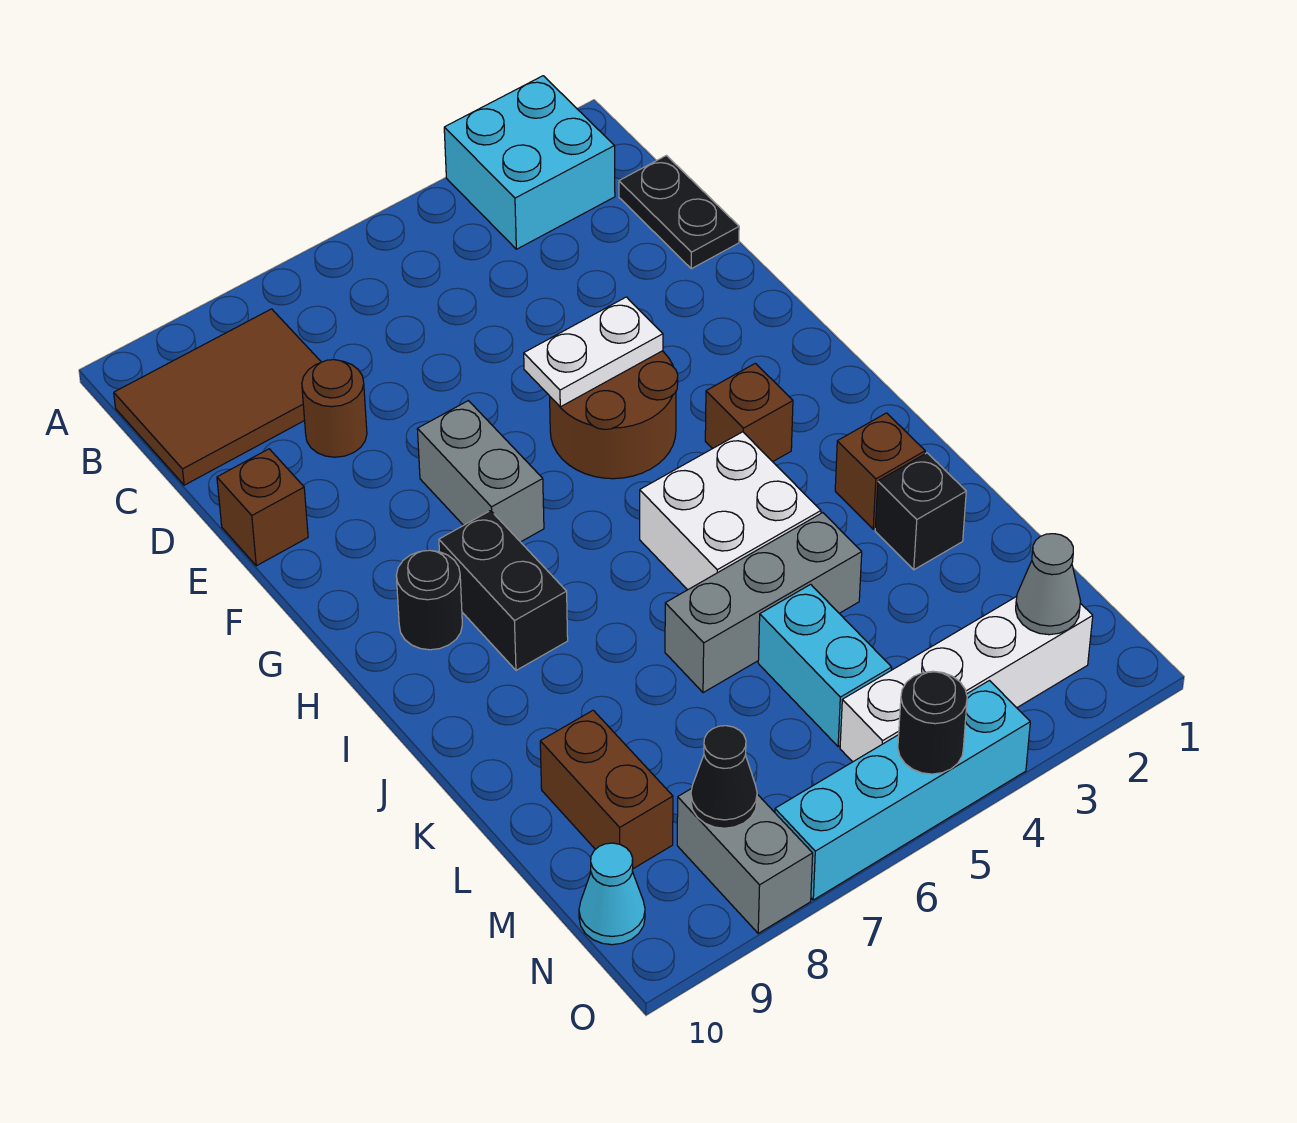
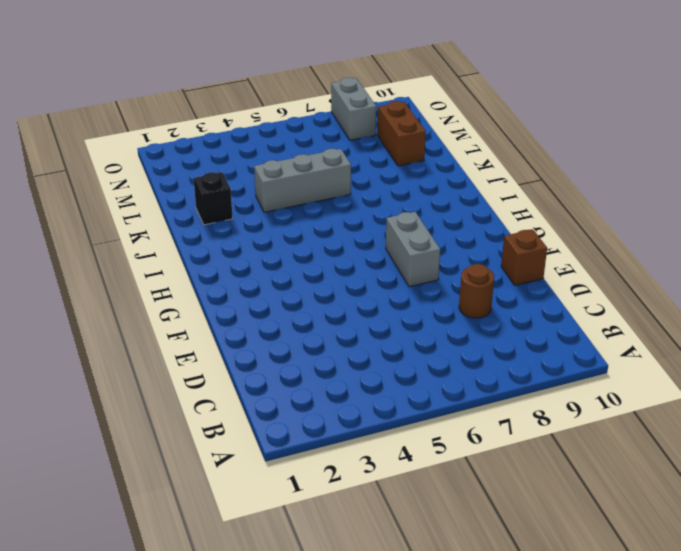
none -> cyan 2x2 brick [444,76,615,249]
none -> brown 2x3 tile [114,309,321,485]
none -> black 1x2 plate [619,156,739,269]

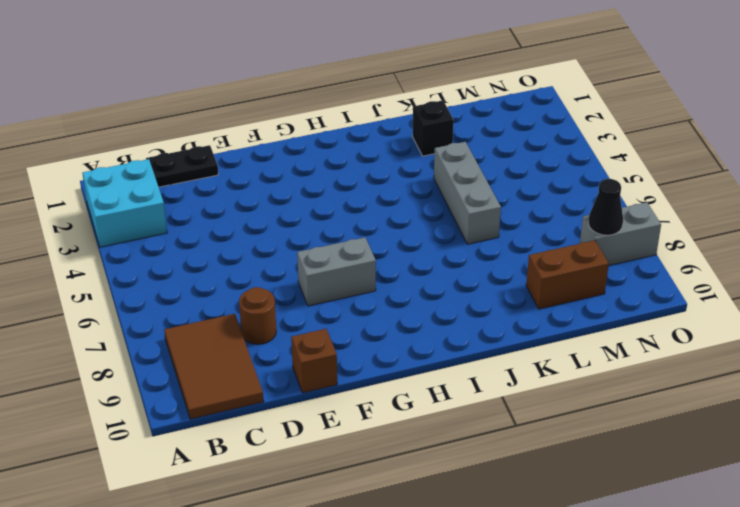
none -> brown 2x2 round brick [550,351,678,479]
none -> brown 1x1 brick [705,363,793,462]
none -> black 1x2 brick [439,511,568,670]

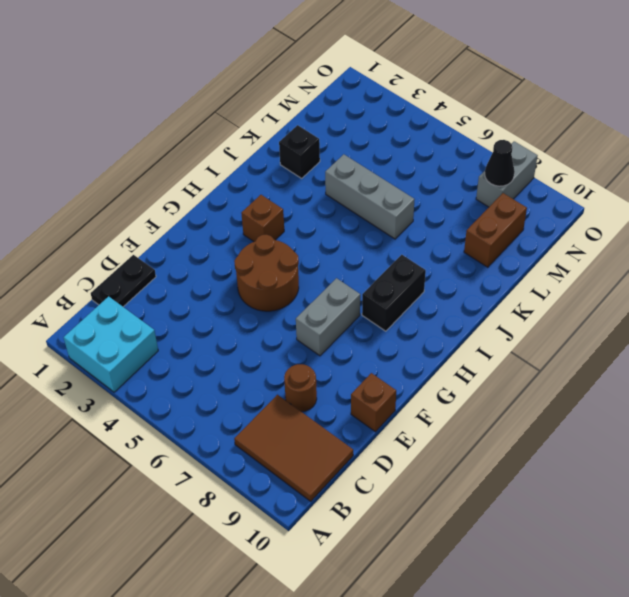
none -> black 1x1 round brick [396,550,462,650]
none -> white 2x2 brick [640,432,821,590]
none -> brown 1x1 brick [835,413,925,529]

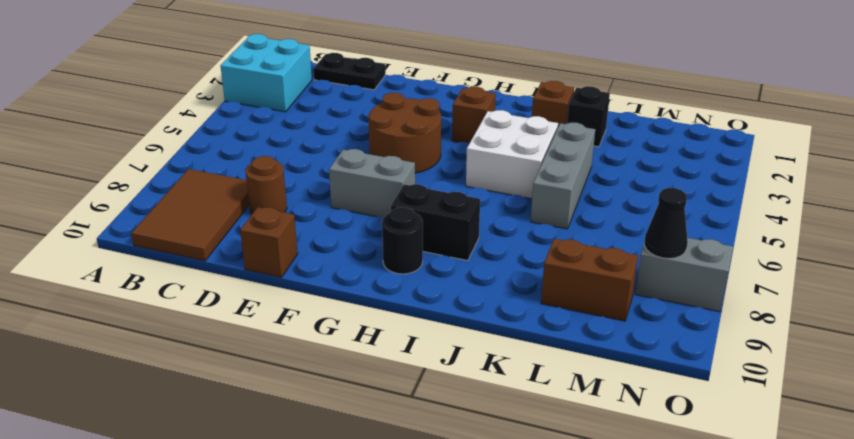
none -> cyan 1x2 brick [758,584,892,747]
none -> white 1x4 brick [840,596,1093,762]
none -> cyan 1x1 cone [579,843,645,945]

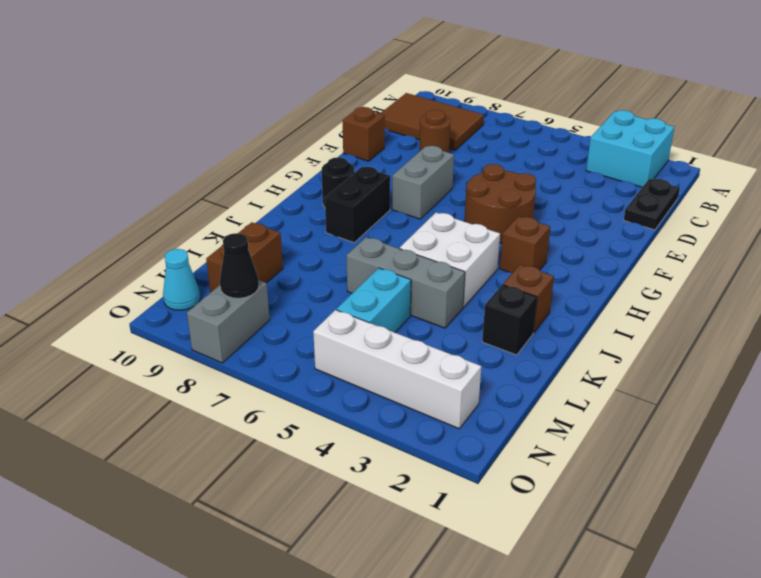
none -> cyan 1x4 brick [775,681,1030,900]
none -> white 1x2 plate [524,297,663,407]
none -> grey 1x1 cone [1016,534,1080,635]

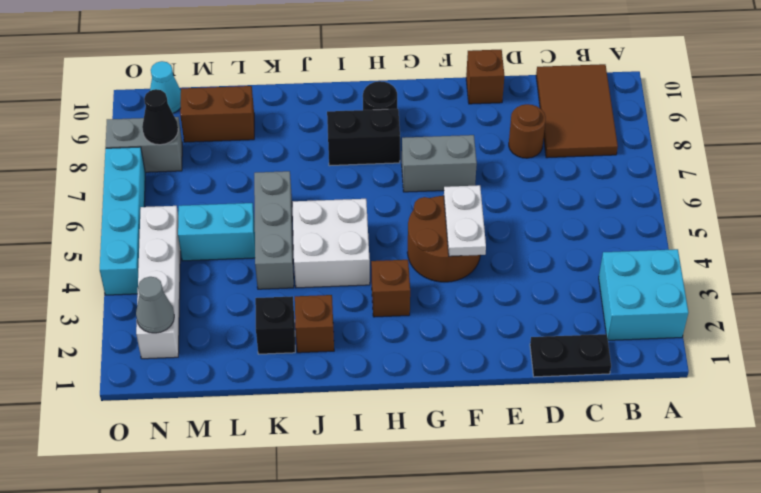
none -> black 1x1 round brick [898,671,967,774]

